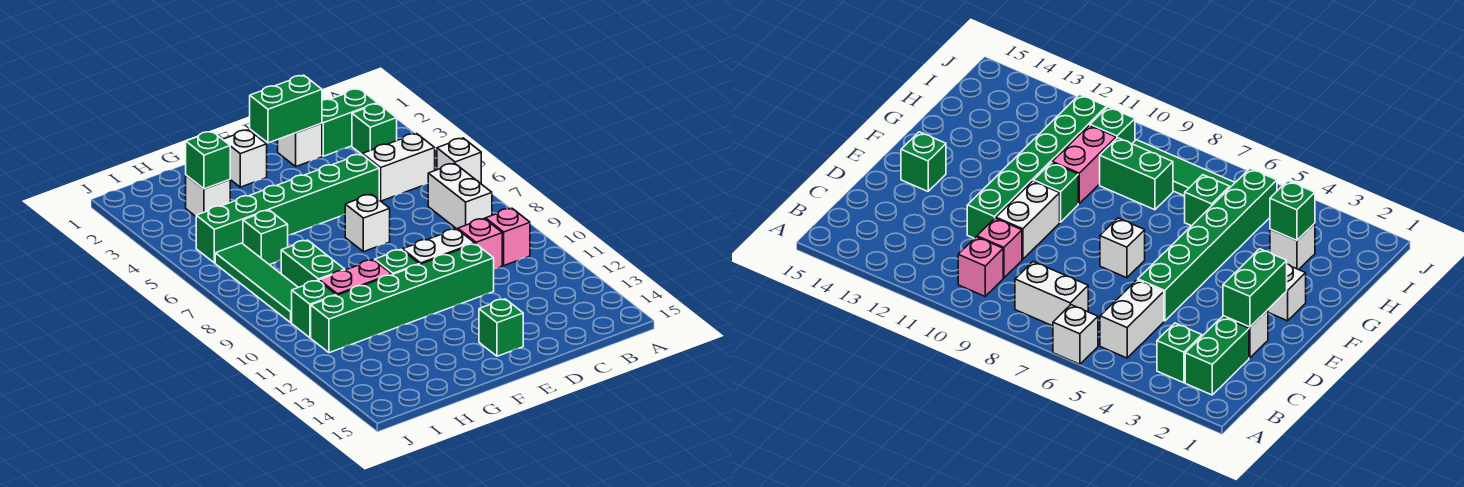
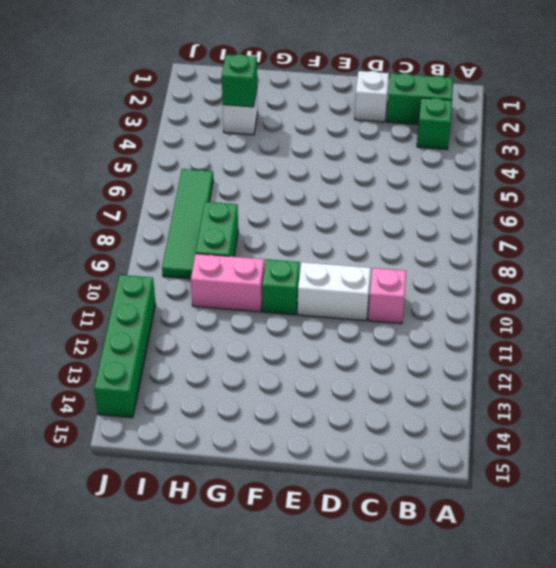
green 1x4 brick [94,275,155,418] -> none
none -> white 1x1 brick [437,138,481,183]
none -> white 1x2 brick [362,133,435,201]
none -> white 1x2 brick [428,163,492,229]

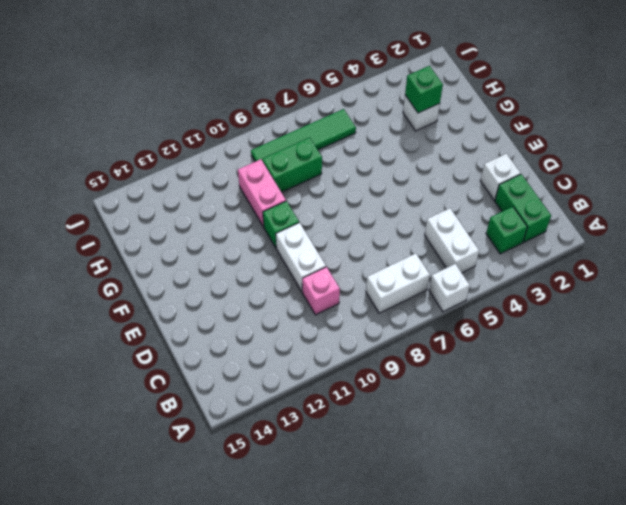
none -> pink 1x1 brick [486,208,530,266]
none -> green 1x6 brick [196,154,379,263]
none -> green 1x6 brick [311,244,494,353]

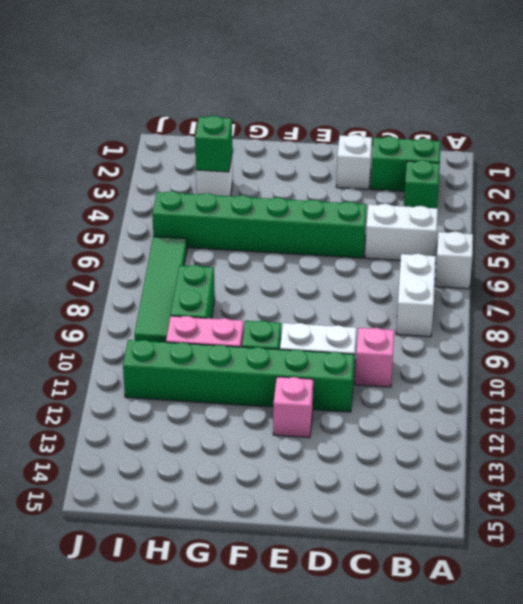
pink 1x1 brick [273,377,313,438] -> pink 1x1 brick moved to [486,208,530,266]
none -> white 1x1 brick [345,194,390,252]
none -> green 1x1 brick [479,299,523,356]
none -> white 1x1 brick [223,130,267,187]

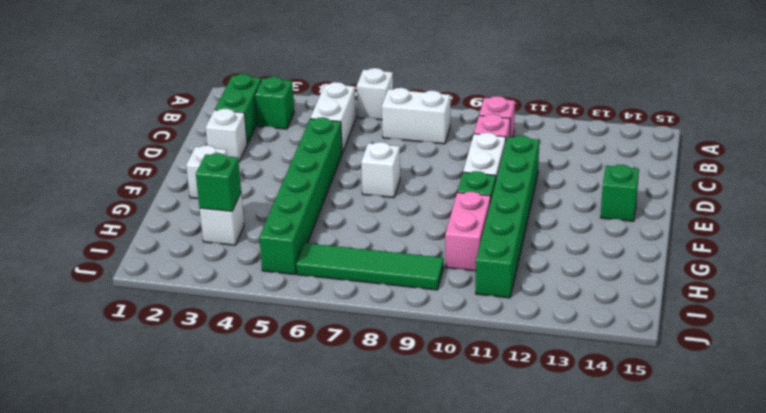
none -> green 1x1 brick [243,210,288,265]
none -> green 1x2 brick [281,240,345,288]
none -> green 1x1 brick [292,280,336,338]

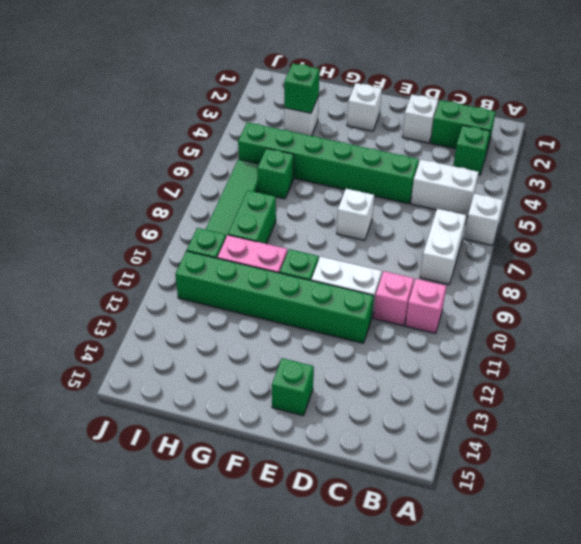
none -> green 1x2 brick [250,75,322,143]

